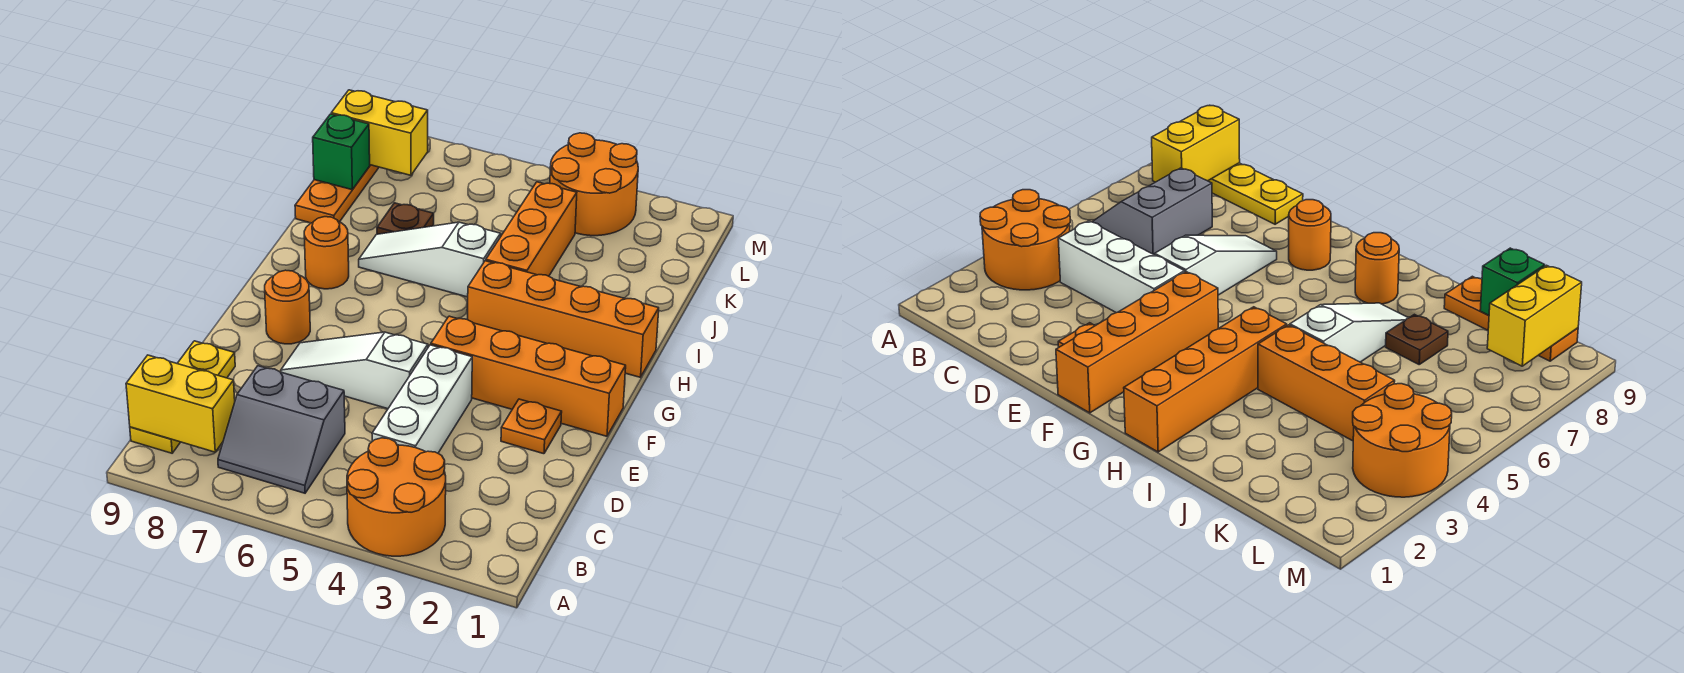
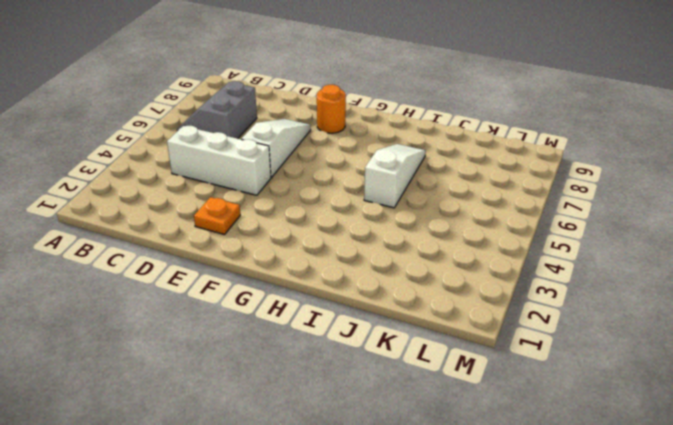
none -> orange 2x2 round brick [347,438,446,556]
none -> yellow 1x3 plate [130,341,235,453]
none -> orange 1x4 brick [431,316,626,436]

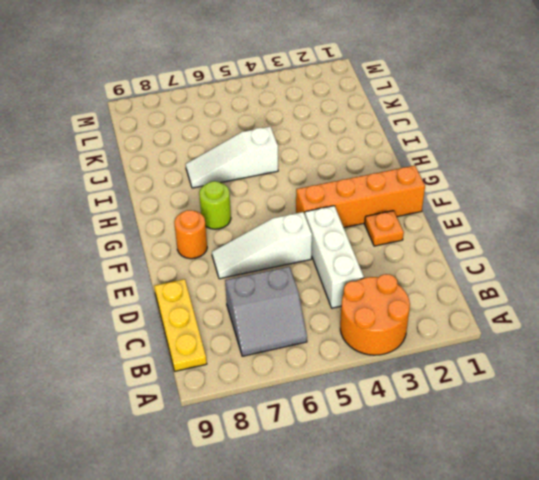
lime 1x1 round brick [199,181,231,229] -> none
none -> orange 1x4 brick [467,261,659,377]
none -> orange 1x1 round brick [304,217,349,289]
none -> orange 1x3 brick [486,182,577,276]

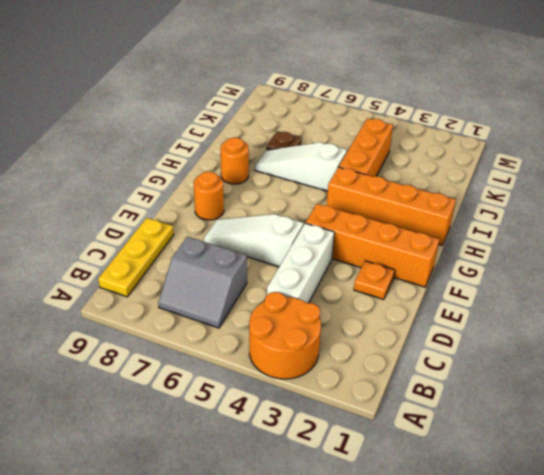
none -> orange 1x3 plate [295,165,379,223]
none -> orange 2x2 round brick [550,133,638,236]
none -> yellow 1x2 brick [126,355,235,452]

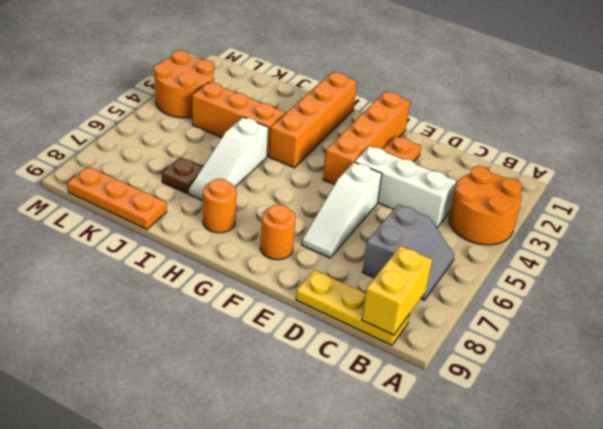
none -> green 1x1 brick [313,114,370,190]
none -> yellow 1x2 brick [331,90,428,175]

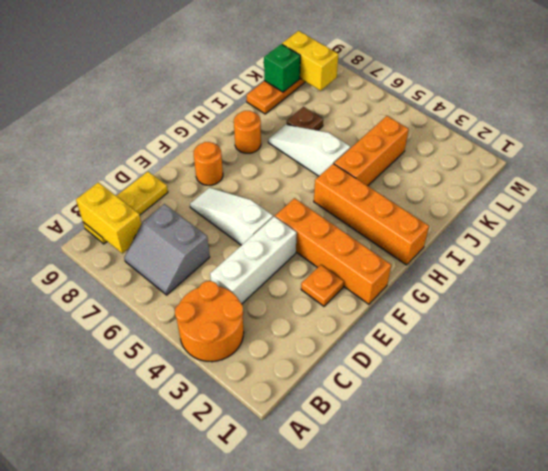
none -> orange 2x2 round brick [550,133,638,236]

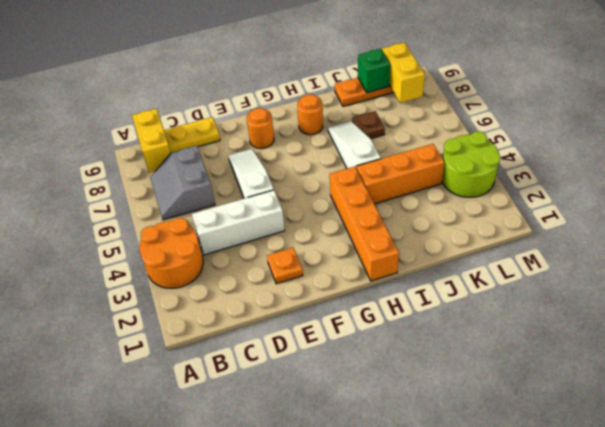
lime 2x2 round brick [442,131,500,197] -> orange 2x2 round brick [550,133,638,236]
none -> orange 1x4 brick [431,316,626,436]

